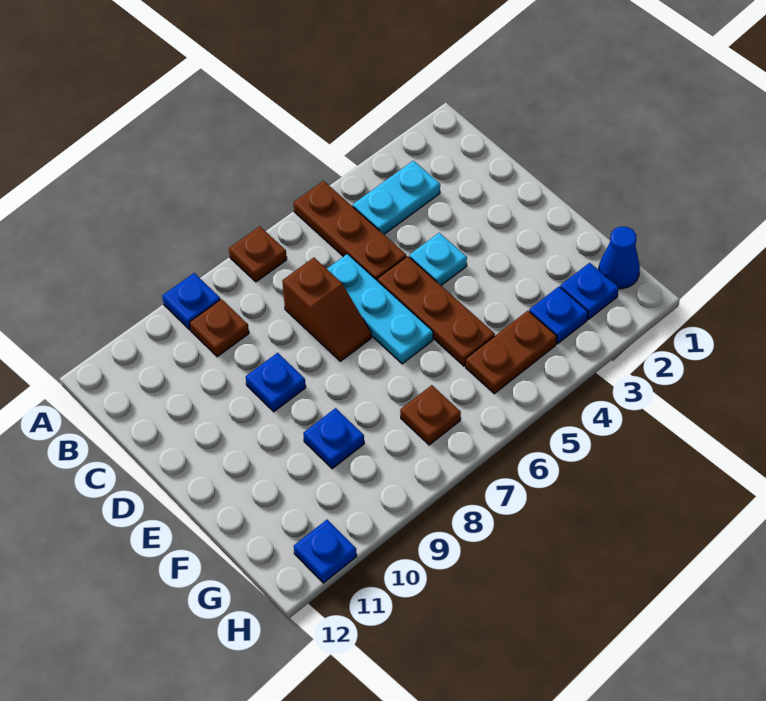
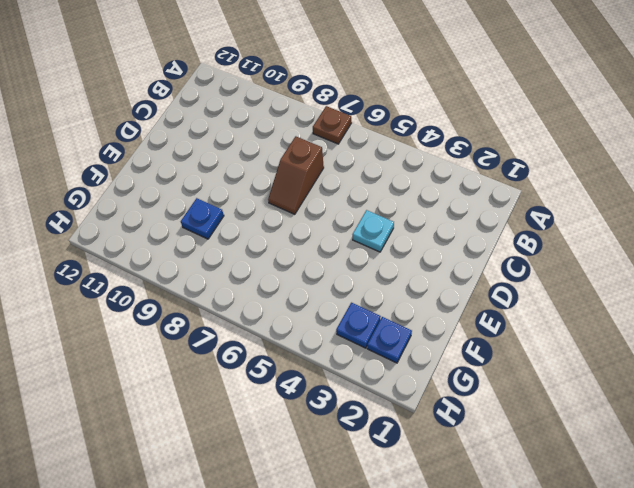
none -> brown 1x3 plate [293,181,406,281]
none -> blue 1x1 plate [162,273,220,330]
none -> cyan 1x2 plate [353,161,440,234]

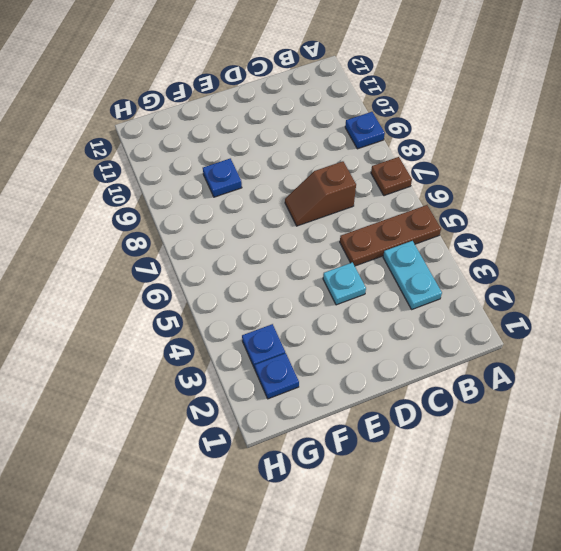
none -> brown 1x1 plate [190,299,249,357]
none -> cyan 1x3 plate [327,254,433,364]
none -> brown 1x3 plate [378,256,495,366]

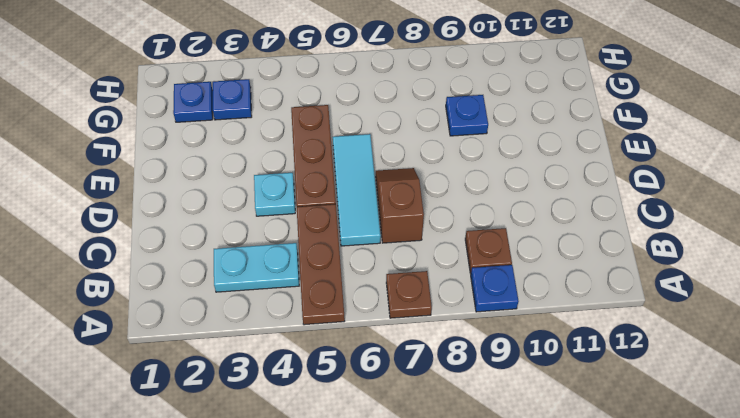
cyan 1x3 tile [333,134,381,246] -> cyan 1x3 plate [327,254,433,364]
none -> blue 1x1 plate [246,353,306,412]
none -> blue 1x1 cone [599,227,640,289]
none -> brown 1x2 plate [466,311,557,394]

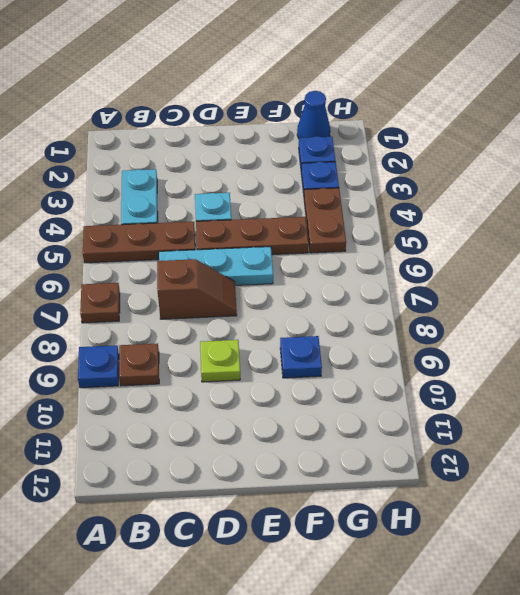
lime 1x1 plate [200,340,240,382] -> blue 1x1 plate [246,353,306,412]
none -> brown 1x1 plate [400,385,461,445]
none -> blue 1x1 plate [294,520,357,583]

